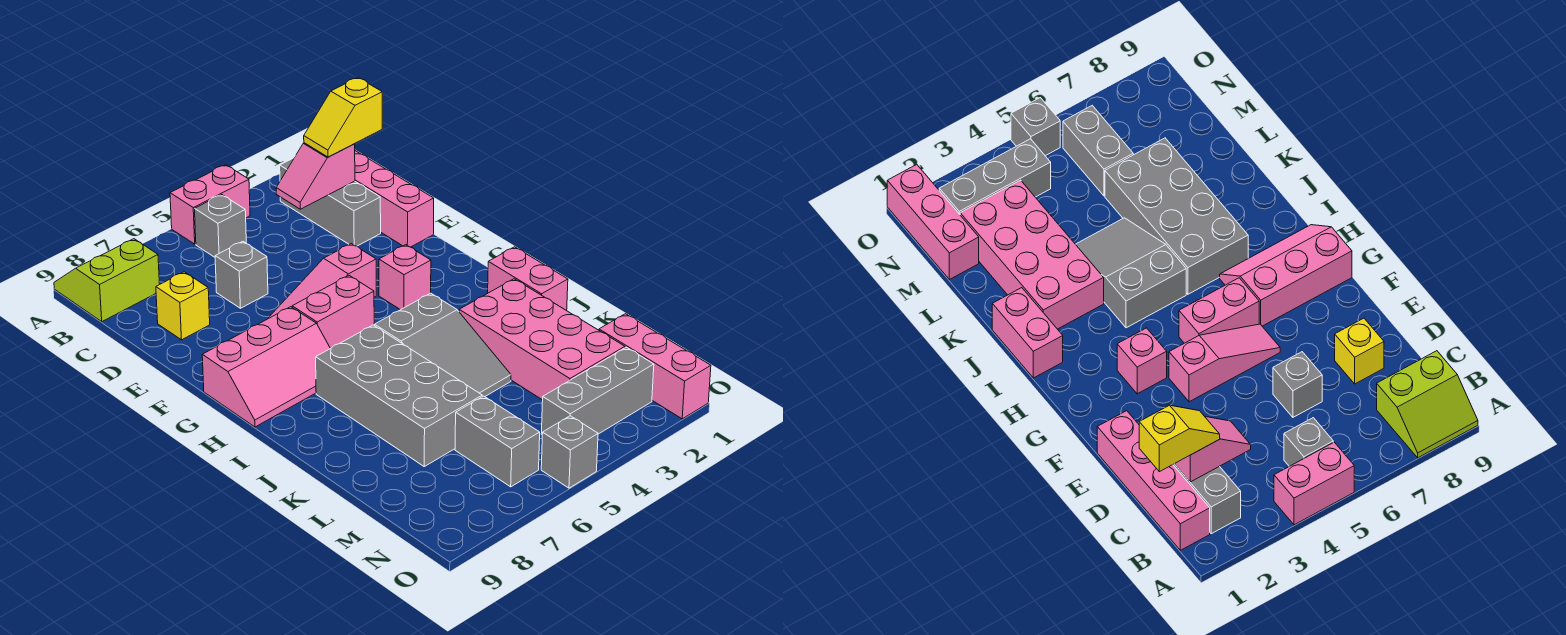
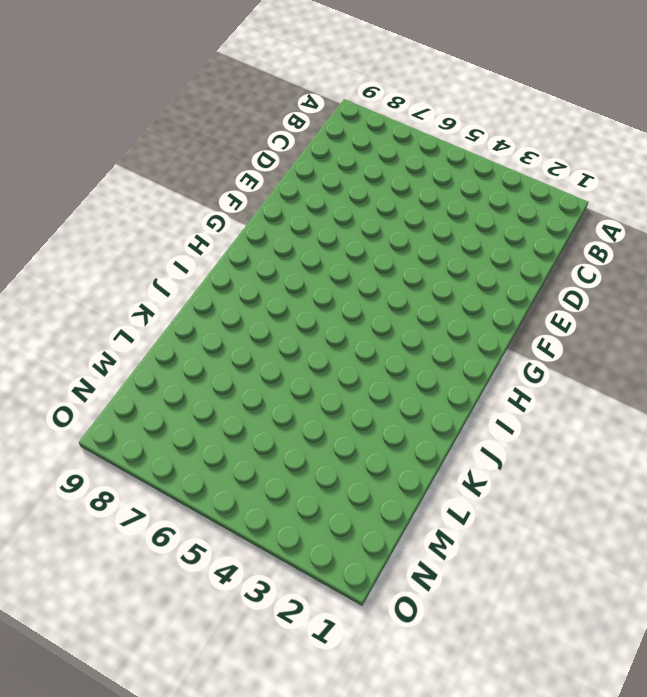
none -> pink 1x2 brick [170,165,250,244]
none -> lime 2x2 slope [54,239,160,322]
none -> pink 1x4 brick [355,151,434,247]

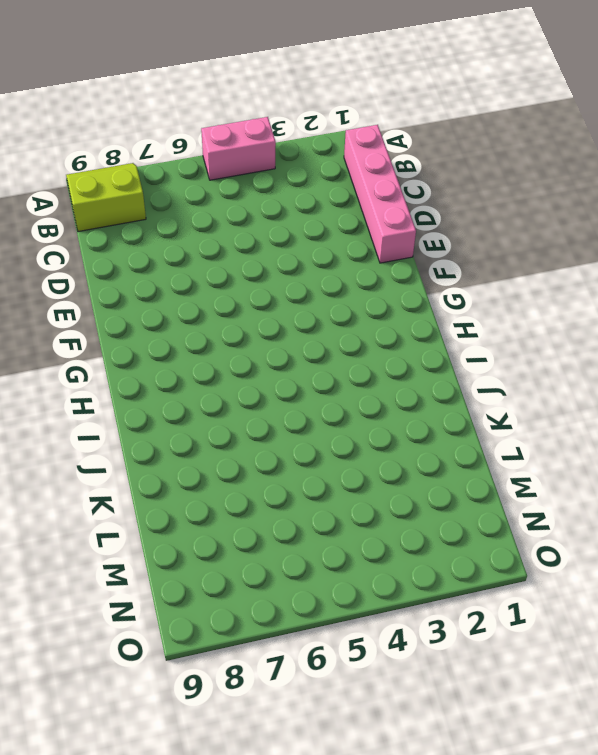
none -> grey 1x3 brick [280,157,381,246]
none -> grey 1x1 brick [195,195,246,257]
none -> grey 1x1 brick [215,241,268,308]

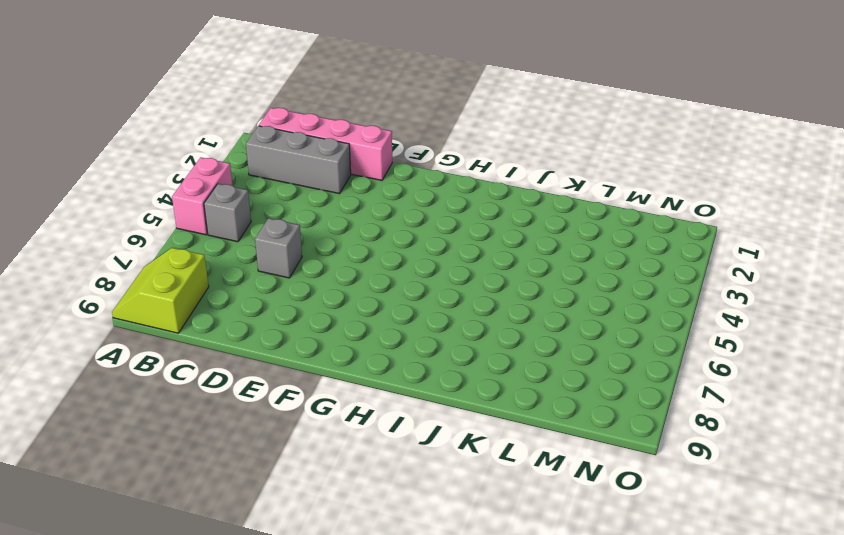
none -> yellow 1x1 brick [156,272,210,340]
none -> pink 1x3 slope [268,244,376,319]
none -> pink 1x1 brick [379,245,431,310]

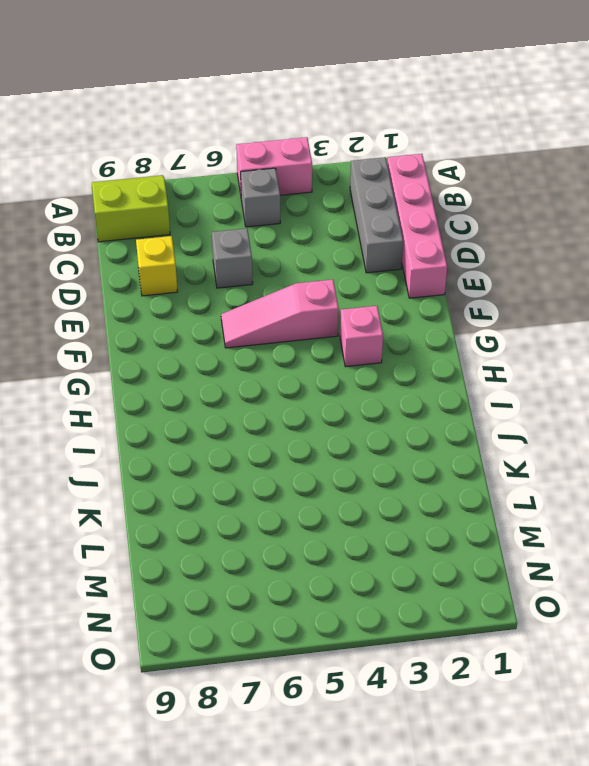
none -> pink 1x2 brick [292,275,374,348]
none -> pink 2x3 slope [202,307,330,427]
none -> pink 1x2 brick [488,247,568,311]

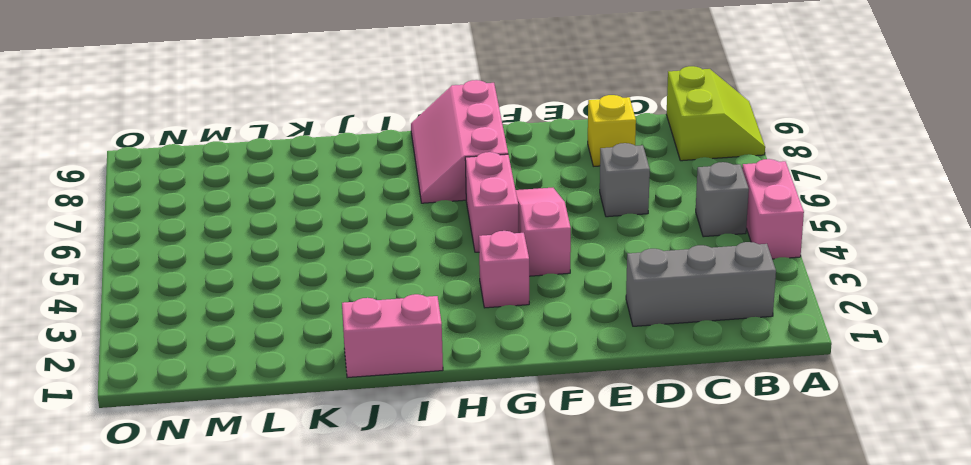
none -> pink 1x4 brick [355,151,434,247]
none -> grey 2x3 slope [374,293,511,397]
none -> grey 2x4 brick [316,325,482,466]

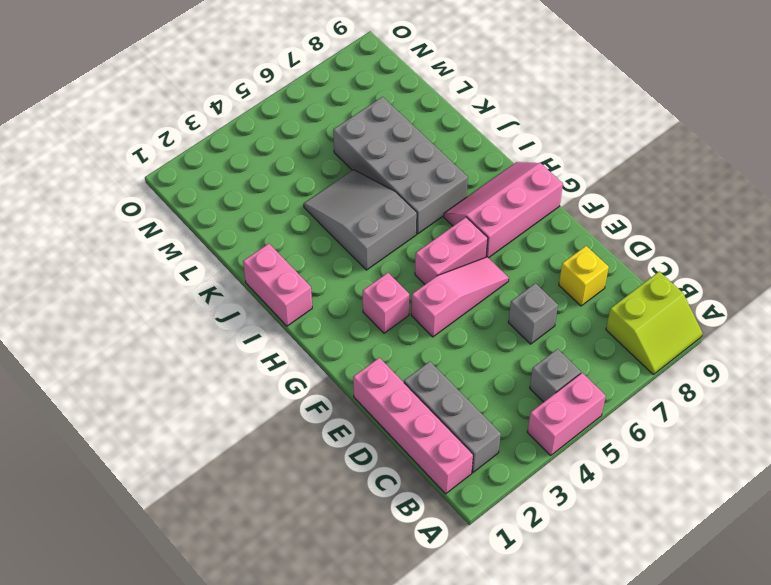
none -> pink 2x4 brick [459,279,625,400]
none -> pink 1x3 brick [599,314,711,419]
none -> grey 1x2 brick [455,396,540,487]

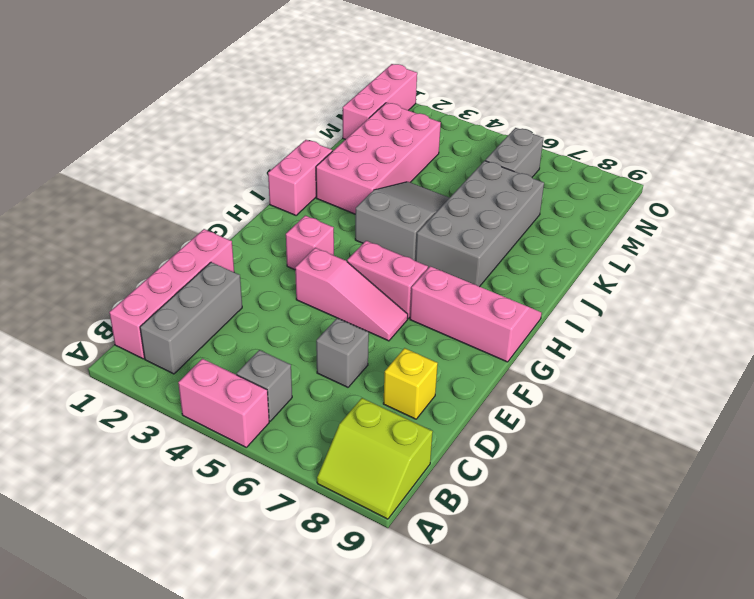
none -> grey 1x3 brick [541,347,654,434]
none -> grey 1x1 brick [541,416,598,488]
none -> pink 1x2 slope [276,143,355,209]

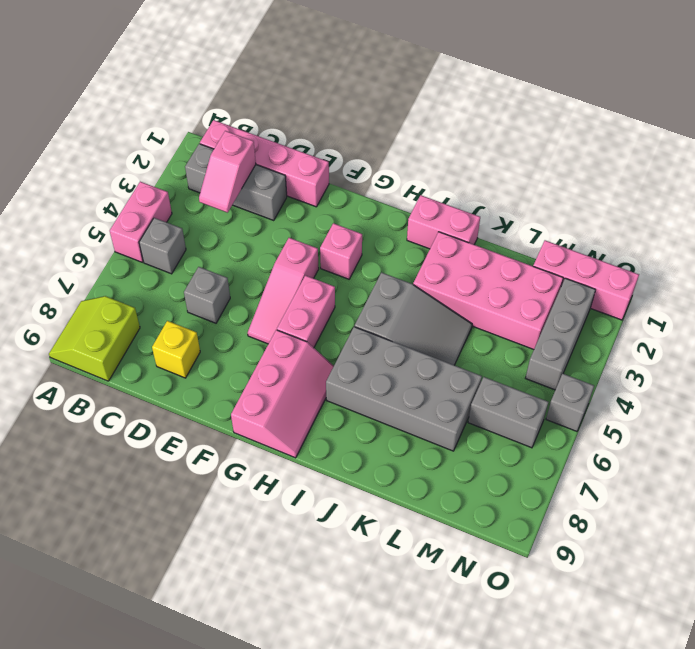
none -> yellow 1x2 slope [304,78,382,157]

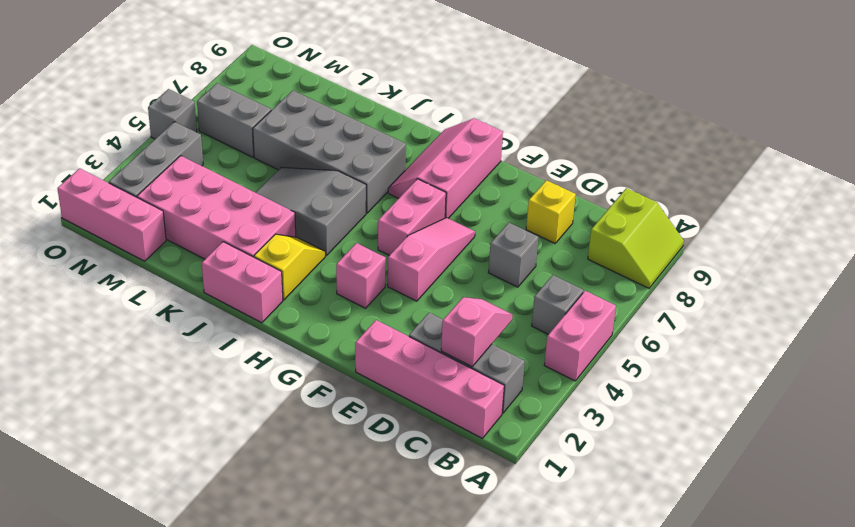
yellow 1x2 slope [254,234,325,300] -> yellow 1x2 slope moved to [304,78,382,157]

